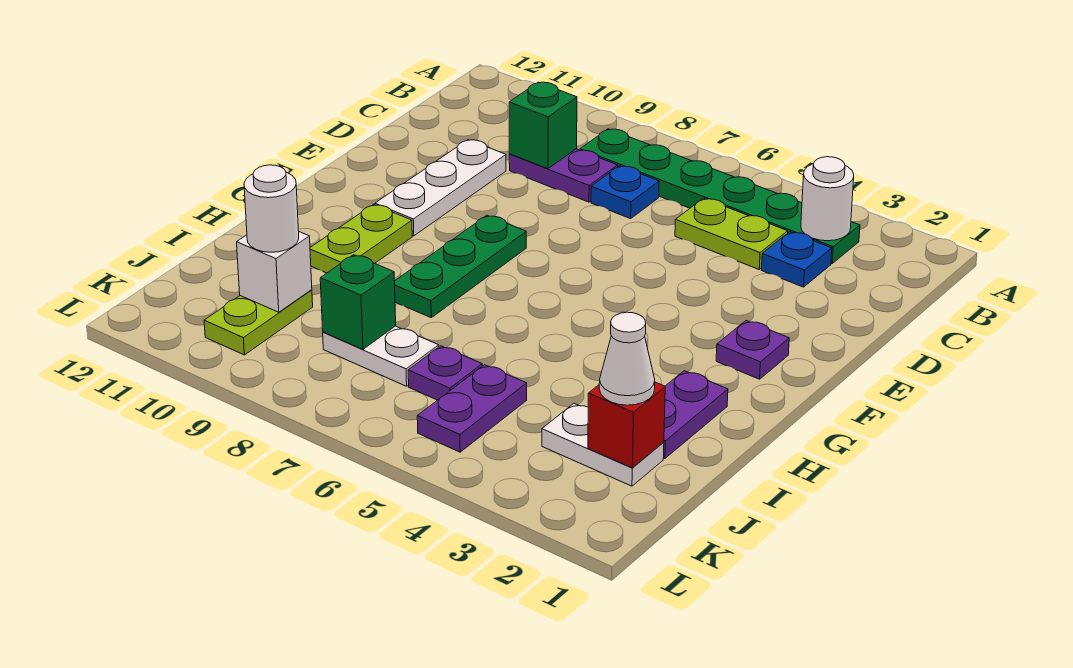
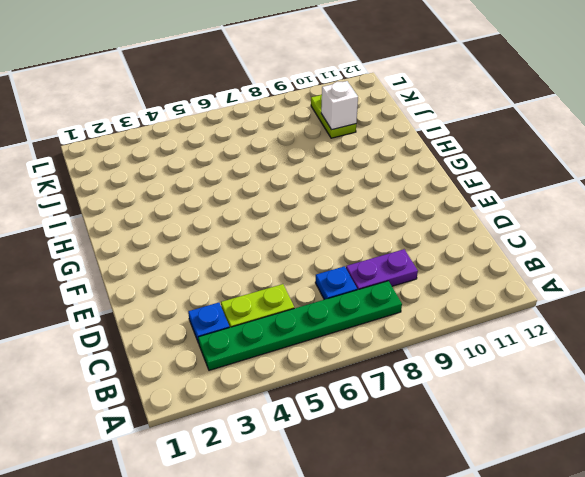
none -> white 1x3 plate [375,140,506,236]
none -> purple 1x1 plate [716,321,789,379]
none -> green 1x3 plate [395,215,526,318]

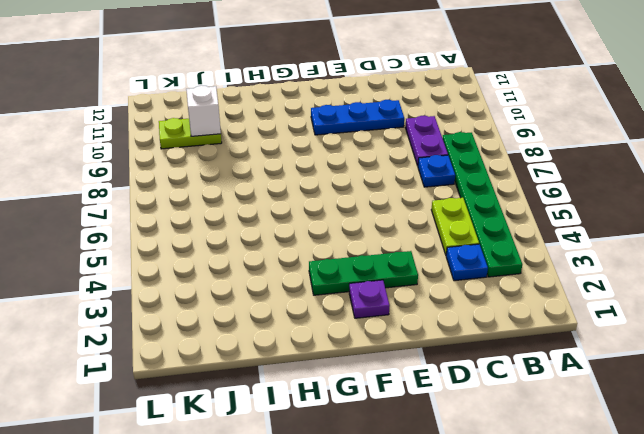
blue 1x3 plate [311,100,404,135] -> white 1x3 plate [375,140,506,236]
green 1x3 plate [309,251,418,295] -> green 1x3 plate moved to [395,215,526,318]
none -> lime 1x2 plate [310,204,412,273]
none -> purple 1x2 plate [663,371,728,459]
none -> white 1x2 plate [542,404,664,486]

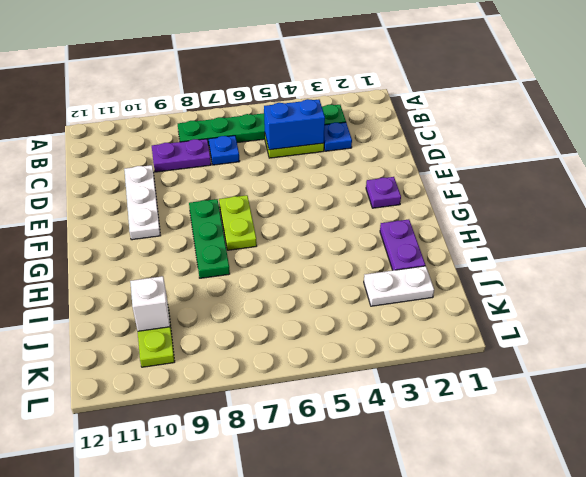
blue 1x2 brick [264,99,325,150] -> none
lime 1x2 plate [219,195,257,250] -> lime 1x2 plate moved to [310,204,412,273]
none -> purple 1x2 plate [417,365,527,452]
none -> purple 1x1 plate [408,346,482,400]
none -> white 1x2 plate [323,326,439,386]

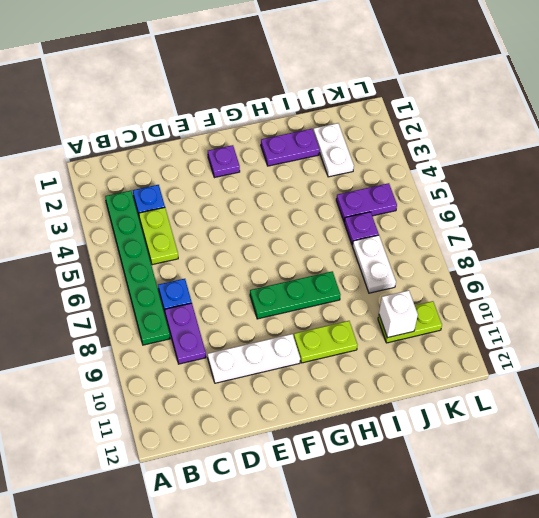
none -> white 1x1 round brick [801,157,854,241]
none -> green 1x1 brick [509,82,577,169]
none -> red 1x1 brick [588,382,665,468]

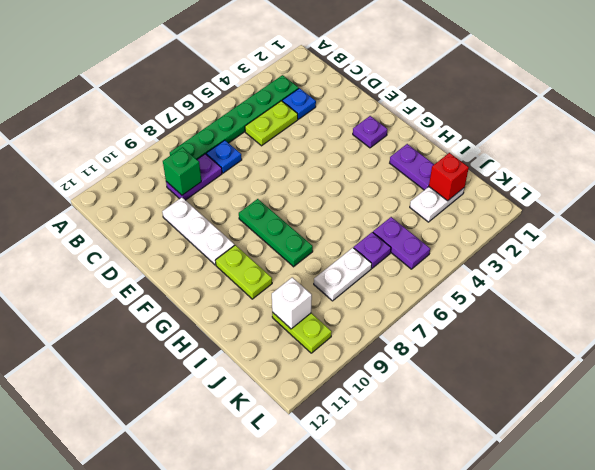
none -> white 1x1 round brick [801,157,854,241]
none -> green 1x1 brick [320,255,396,349]
none -> white 1x1 cone [599,312,655,405]

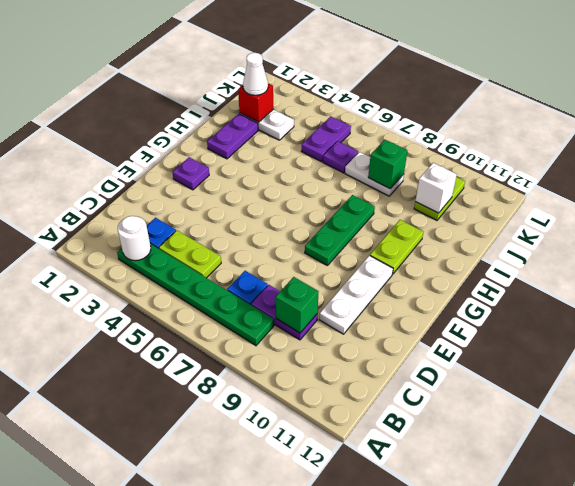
none -> white 1x1 round brick [244,165,299,252]

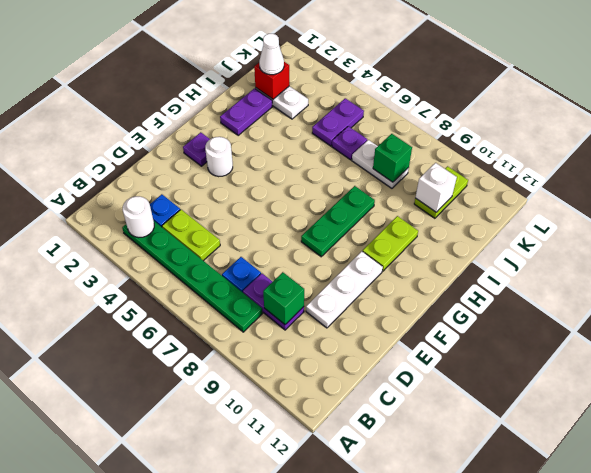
white 1x1 round brick [205,137,233,177] -> white 1x1 round brick moved to [244,165,299,252]

